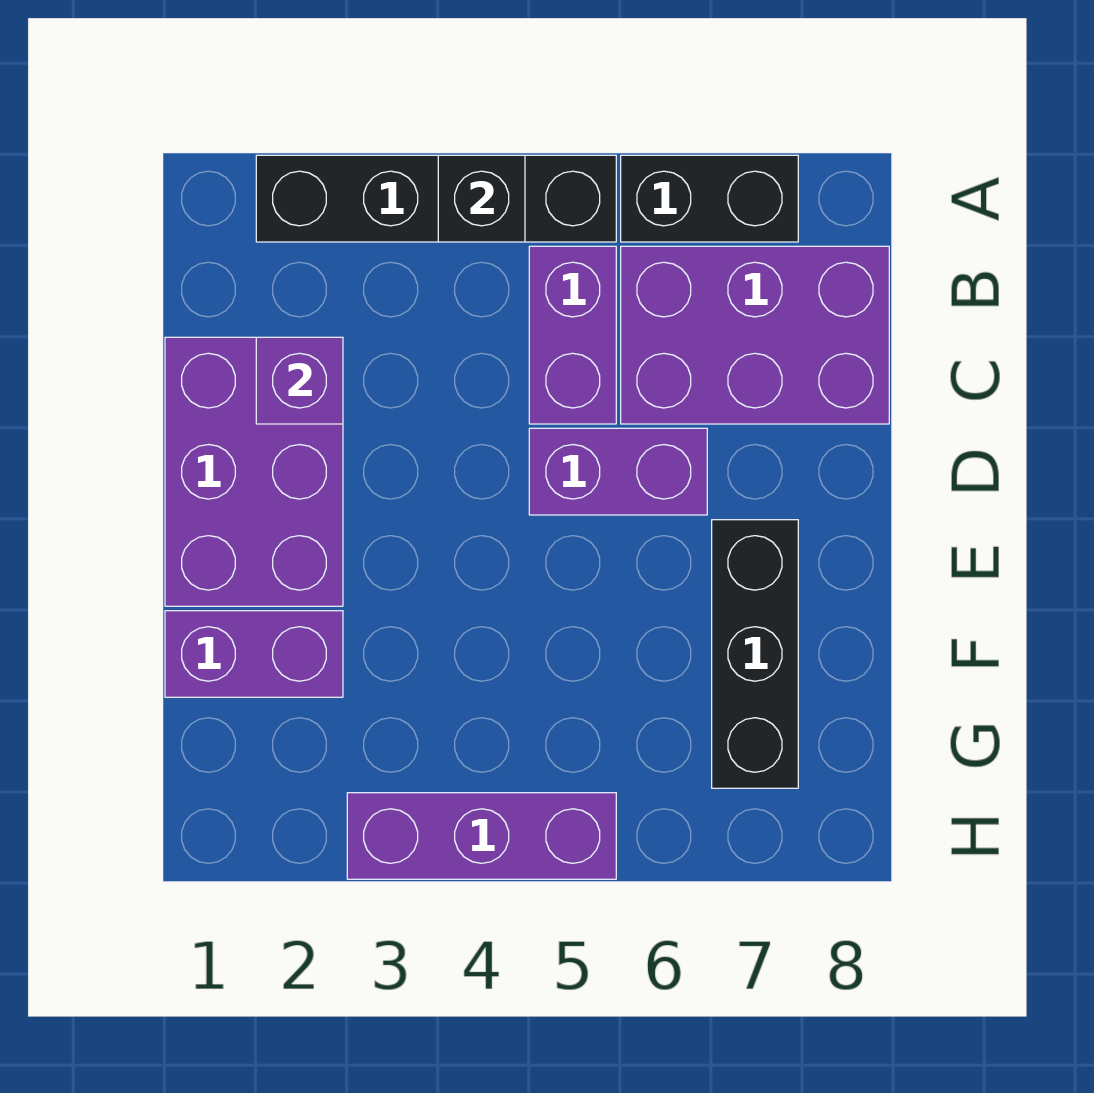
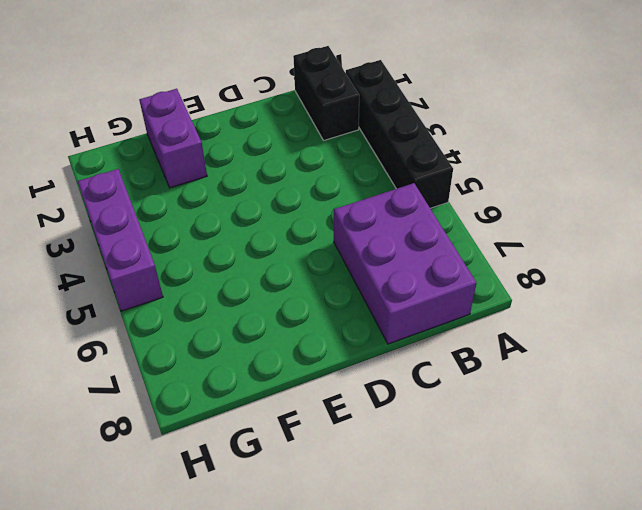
black 1x2 brick [293,46,359,140] -> black 1x2 brick moved to [621,155,798,242]
none -> purple 1x2 brick [529,246,616,424]
none -> purple 2x3 brick [165,337,343,606]

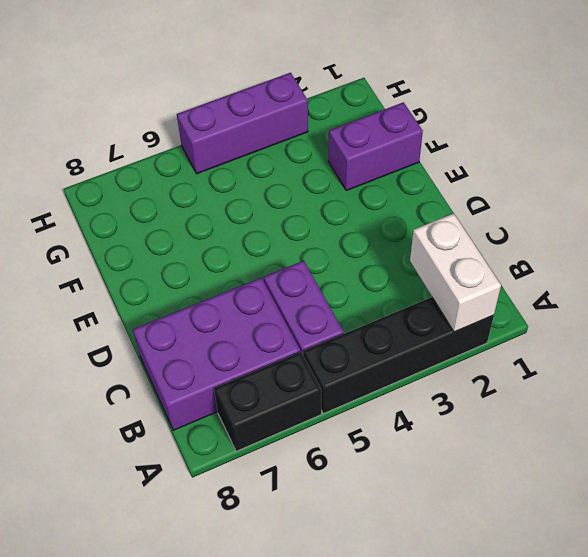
white 1x2 brick [410,213,501,332] -> none
none -> purple 2x3 brick [165,337,343,606]
none -> purple 1x2 brick [529,428,707,515]

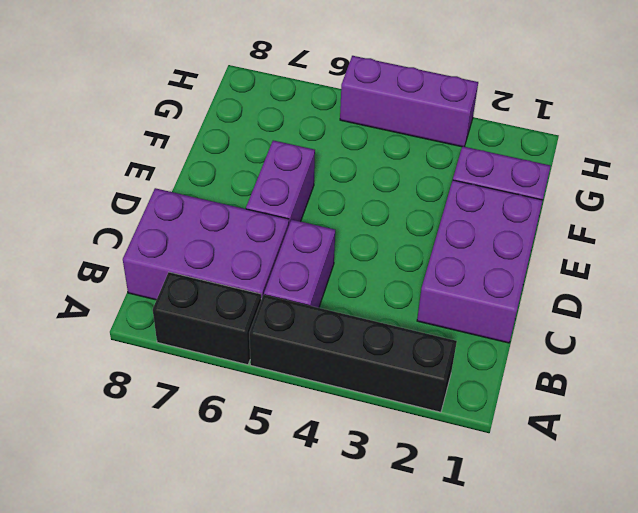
purple 1x2 brick [246,140,315,224] -> purple 1x2 brick turned to [529,428,707,515]
none -> black 1x3 brick [712,520,798,788]
none -> black 1x1 brick [438,155,525,242]

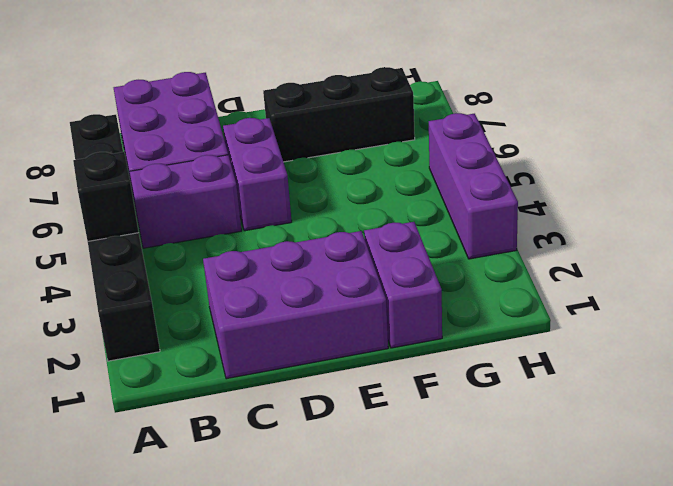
none -> purple 1x1 brick [256,337,343,424]

